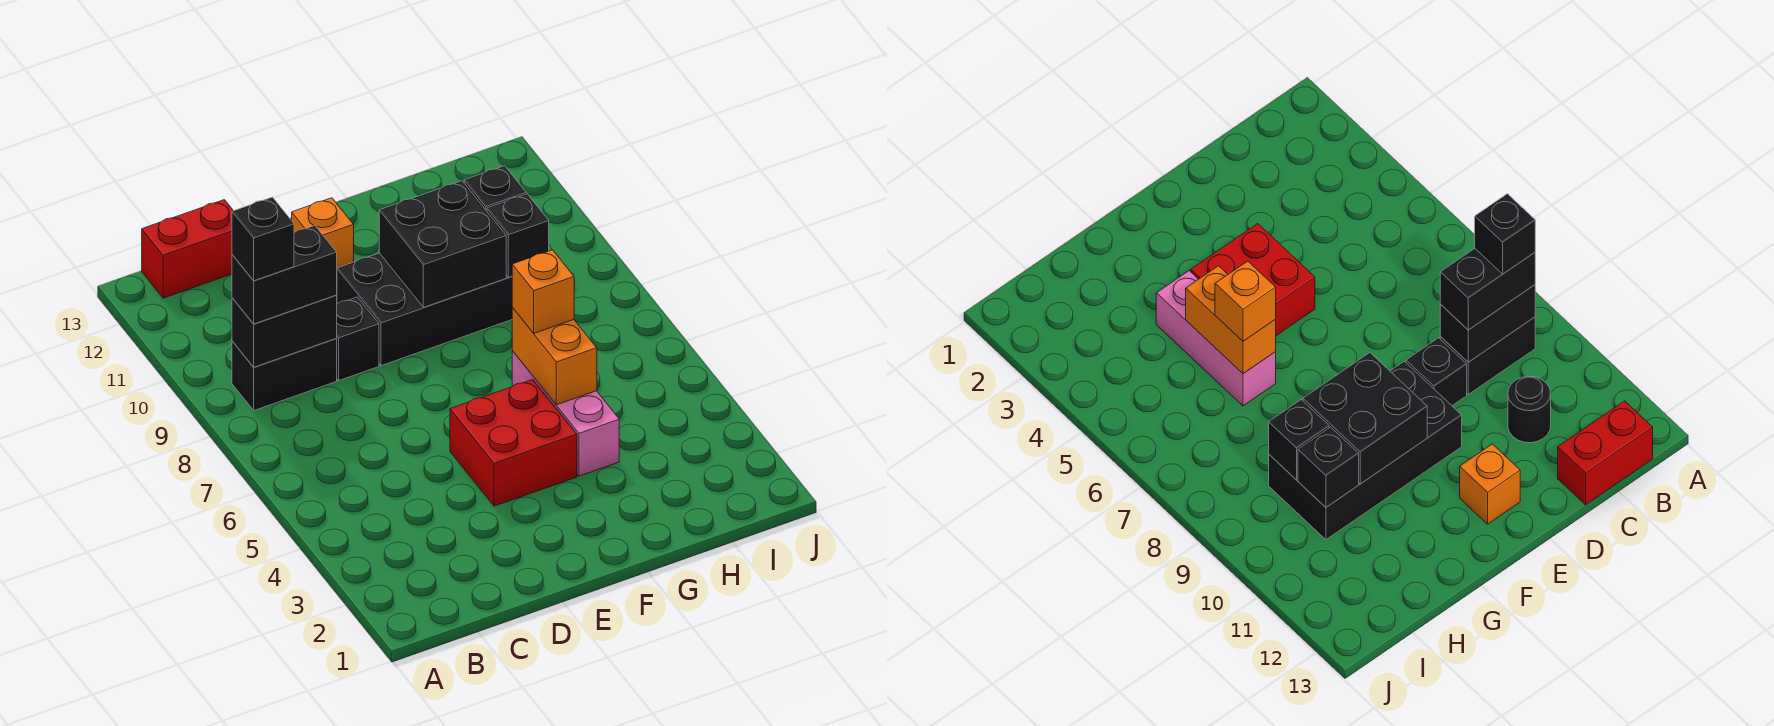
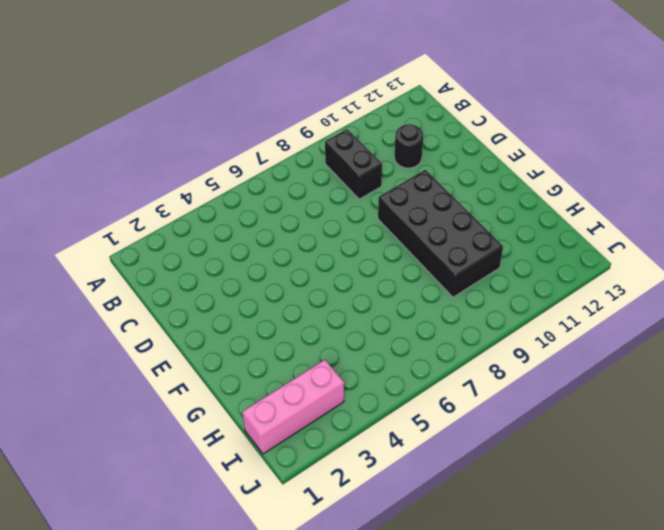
pink 1x3 brick [242,360,344,454] -> pink 1x3 brick moved to [512,351,619,476]
none -> red 1x2 brick [142,200,233,298]
none -> black 1x1 brick [336,297,379,380]
none -> red 2x2 brick [450,380,577,506]

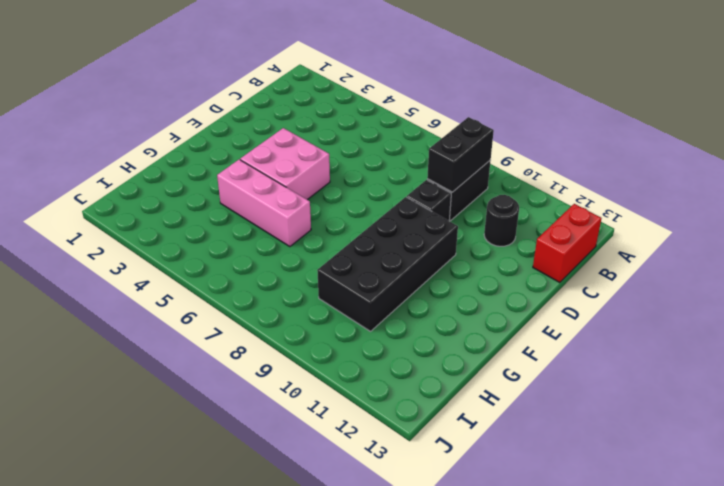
pink 2x2 brick [240,128,330,200] -> red 2x2 brick [450,380,577,506]
none -> orange 1x1 brick [292,198,354,268]
none -> black 2x2 brick [379,181,506,307]
none -> orange 1x2 brick [512,308,597,405]

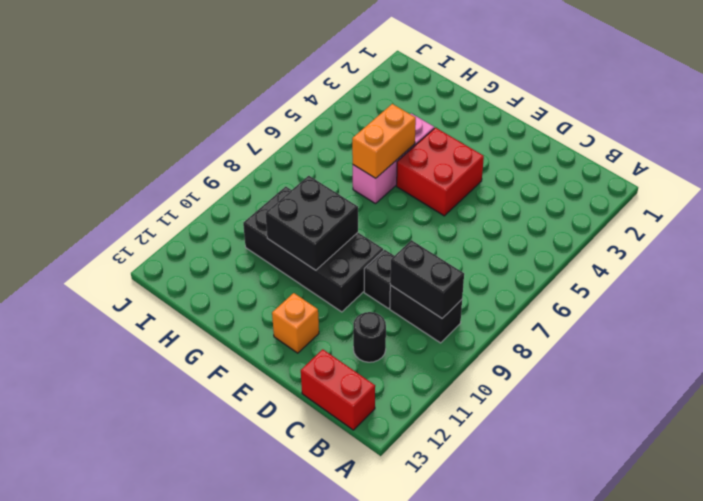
none -> black 1x1 brick [487,194,549,277]
none -> black 1x1 brick [464,166,526,211]
none -> black 1x2 brick [232,226,337,324]

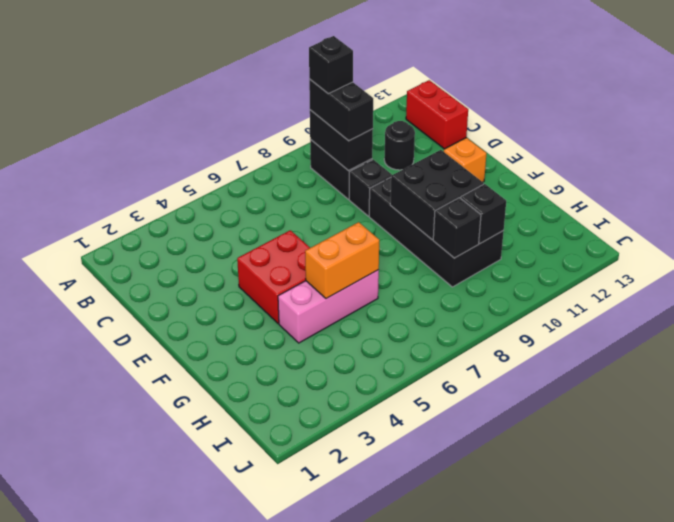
none -> orange 1x1 brick [512,250,574,333]

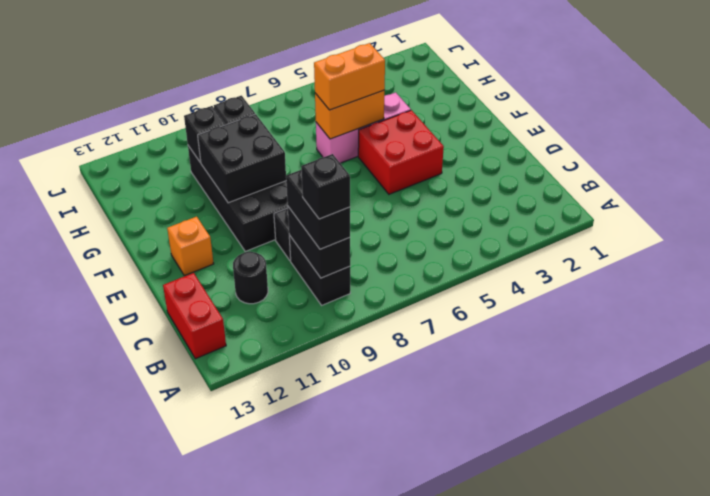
orange 1x2 brick [314,43,385,110] -> orange 1x1 brick [512,250,574,333]

